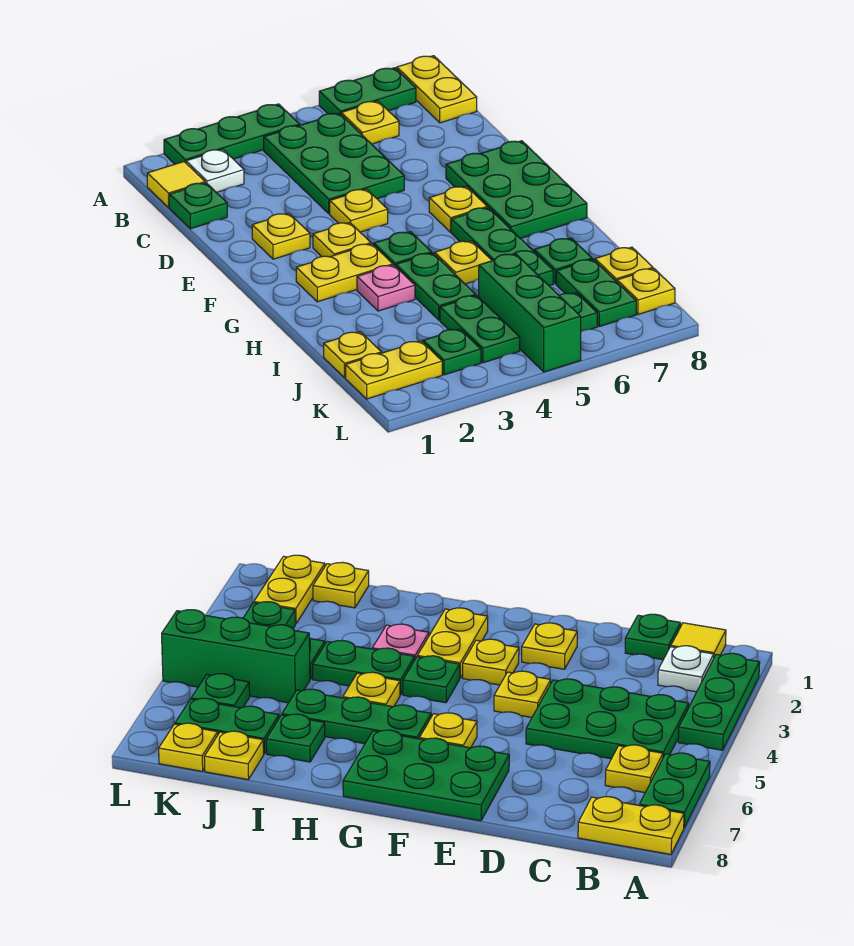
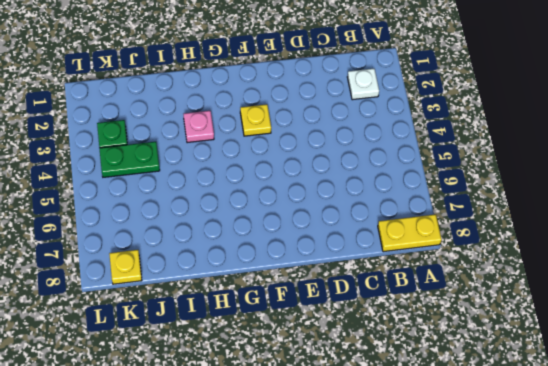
none -> green 1x3 plate [164,104,300,164]
none -> green 1x2 plate [319,68,416,114]
none -> yellow 1x1 tile [147,162,205,207]

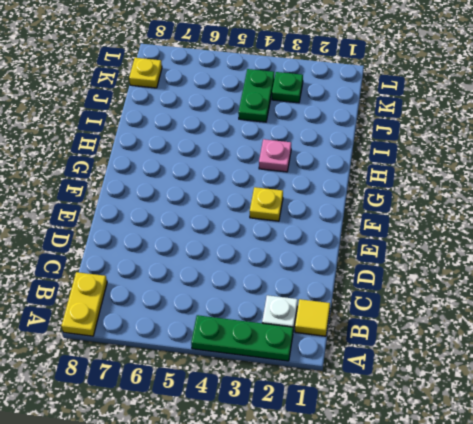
none -> green 1x2 plate [319,68,416,114]
none -> green 2x3 plate [264,113,404,214]
none -> yellow 1x1 plate [341,101,399,144]

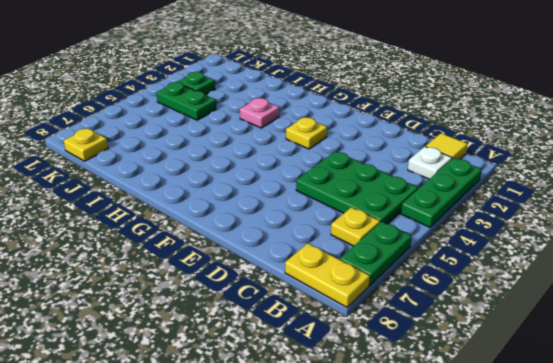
none -> green 1x1 plate [169,183,227,229]
none -> yellow 1x1 plate [252,213,310,259]
none -> yellow 1x1 plate [330,189,388,232]

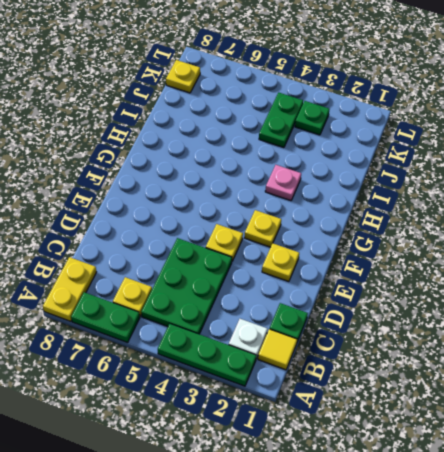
none -> green 2x3 plate [446,141,587,238]
none -> yellow 1x1 plate [429,186,487,232]
none -> yellow 1x2 plate [296,244,393,302]

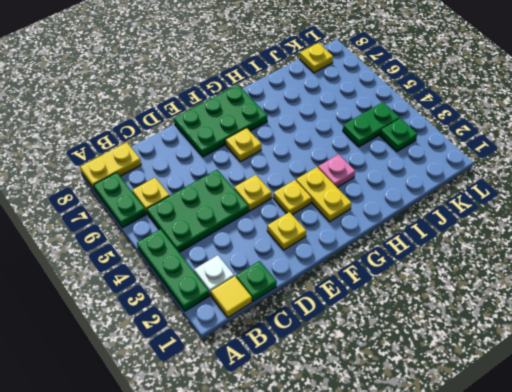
none -> green 1x1 plate [374,232,432,266]
none -> green 1x3 plate [451,208,553,286]
none -> green 1x2 plate [396,253,476,320]

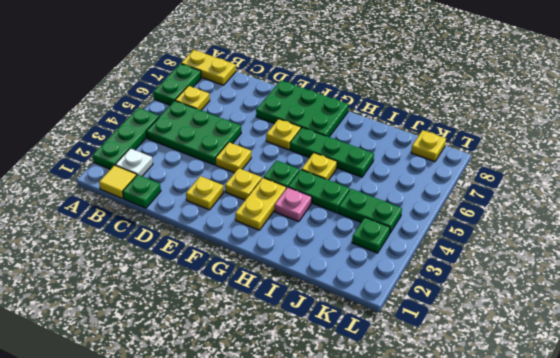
none -> green 1x1 plate [534,238,592,284]
none -> yellow 1x1 plate [324,332,381,378]
none -> green 1x3 brick [479,254,581,372]

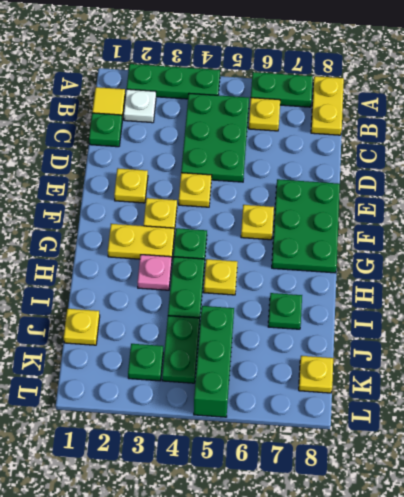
none -> green 1x3 plate [451,208,553,286]
none -> green 1x2 plate [556,259,636,326]
none -> yellow 1x1 plate [595,247,653,282]

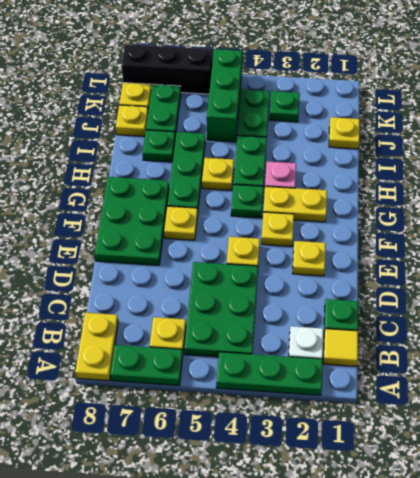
black 1x3 brick [121,44,213,94] -> none
none -> yellow 1x2 plate [346,341,442,399]
none -> green 1x1 plate [559,293,597,331]

